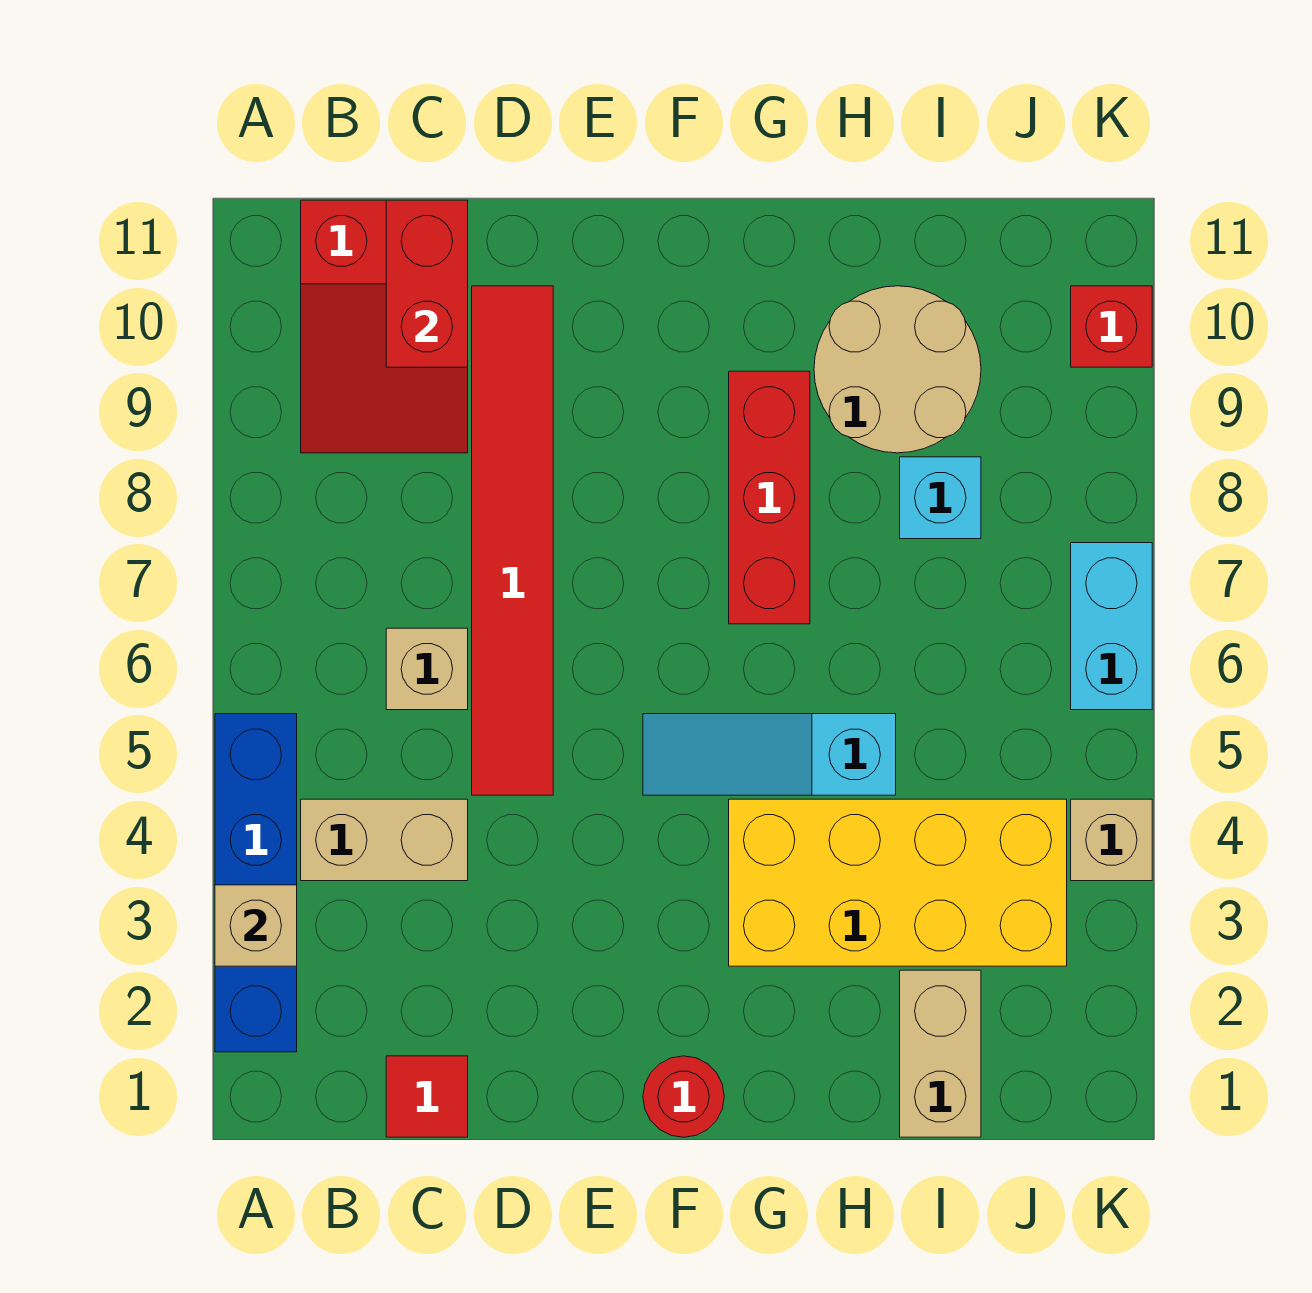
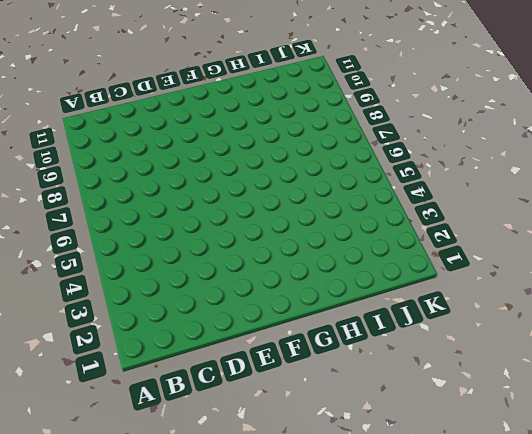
none -> blue 1x4 brick [215,714,297,1052]
none -> tan 1x2 brick [301,799,468,881]
none -> red 2x3 slope [301,200,468,453]

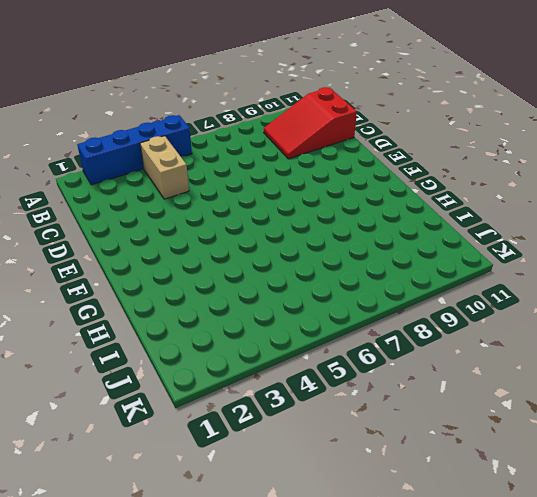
none -> red 1x1 tile [386,1056,468,1137]
none -> tan 1x1 brick [386,628,468,710]
none -> red 1x6 tile [472,286,553,795]

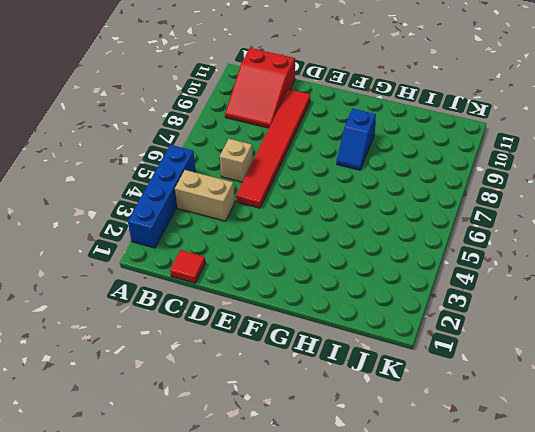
blue 1x2 slope [337,109,376,170] -> red 1x3 brick [729,371,810,624]
none -> red 1x1 round brick [643,1056,724,1137]
none -> cyan 1x3 slope [643,714,896,795]
none -> yellow 2x4 brick [729,799,1067,966]

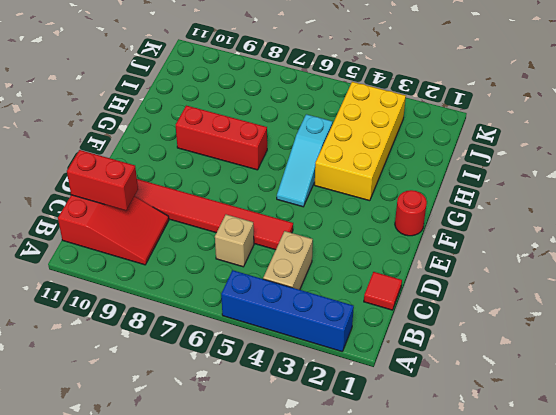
none -> tan 2x2 round brick [814,286,981,453]
none -> tan 1x2 brick [900,970,981,1137]
none -> cyan 1x1 brick [900,457,981,539]

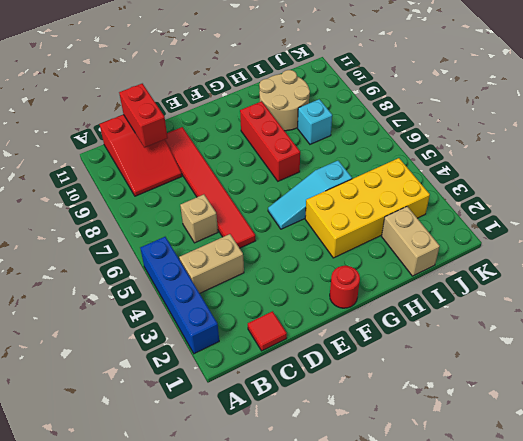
none -> tan 1x1 brick [1071,799,1152,881]
none -> cyan 1x2 brick [1071,543,1152,710]
none -> red 1x1 brick [1071,286,1152,367]

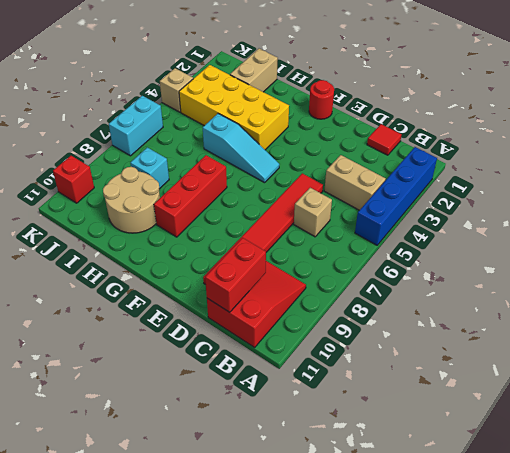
none -> tan 1x1 brick [215,885,297,966]

